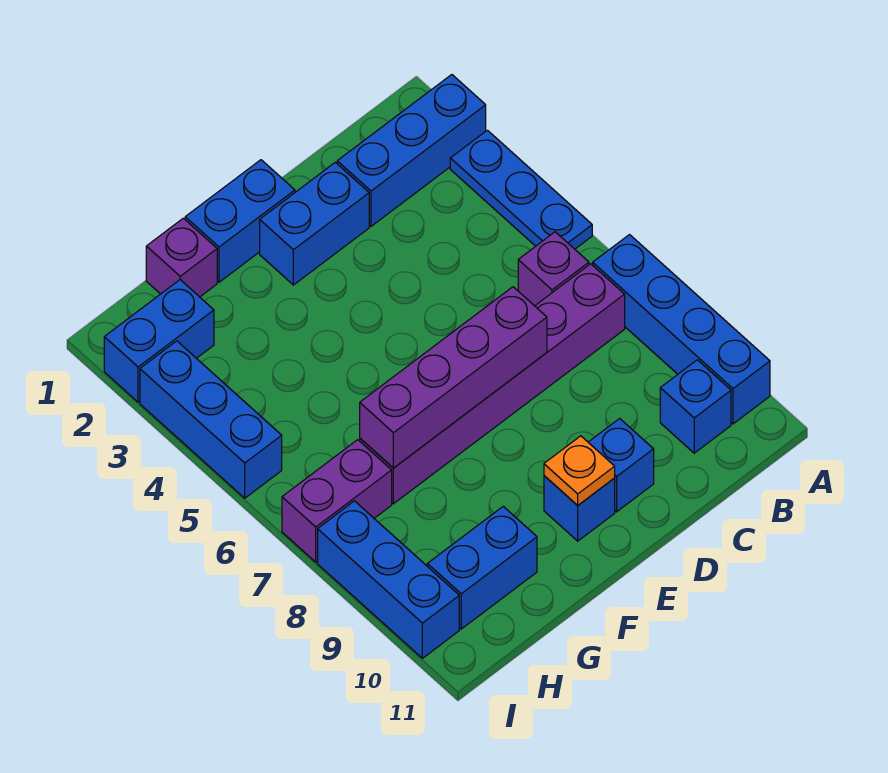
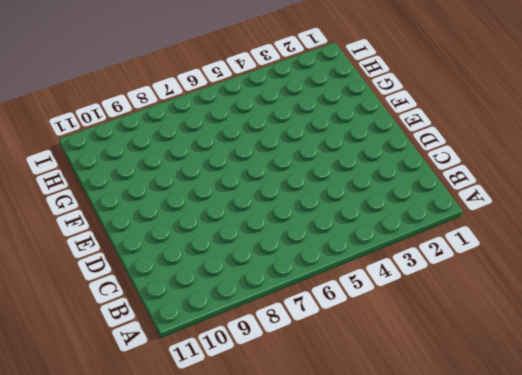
none -> blue 1x3 brick [337,75,486,226]
none -> blue 1x3 plate [450,130,592,249]
none -> blue 1x4 brick [593,235,770,424]

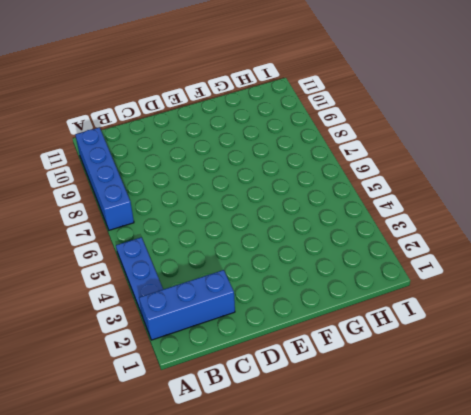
none -> purple 1x1 brick [518,232,589,306]
none -> purple 1x6 brick [360,264,625,504]
none -> blue 1x1 brick [660,360,731,453]

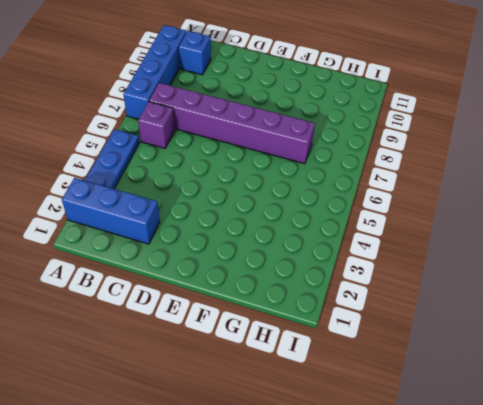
none -> blue 1x2 brick [260,162,369,285]
none -> blue 1x1 brick [588,418,654,512]
none -> blue 1x2 brick [185,160,295,282]

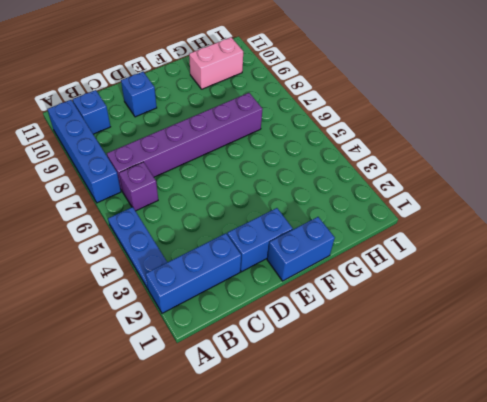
pink 1x2 brick [189,37,243,89] -> blue 1x2 brick [427,507,537,629]
none -> blue 1x1 brick [544,476,615,541]
none -> purple 1x1 brick [146,218,217,297]
none -> blue 1x2 brick [104,280,214,402]

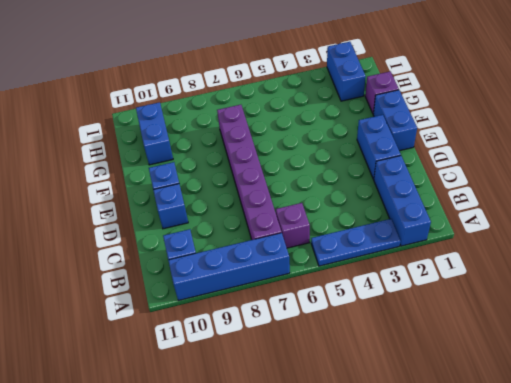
none -> purple 1x2 brick [282,440,392,562]
none -> blue 1x3 brick [140,341,282,498]
none -> blue 1x3 brick [318,501,459,658]

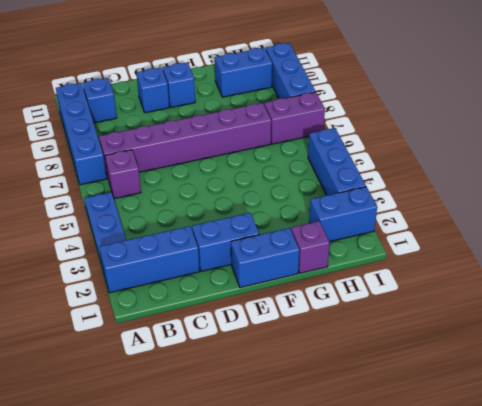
none -> purple 1x4 brick [360,287,547,468]
none -> orange 1x1 plate [544,436,615,505]

